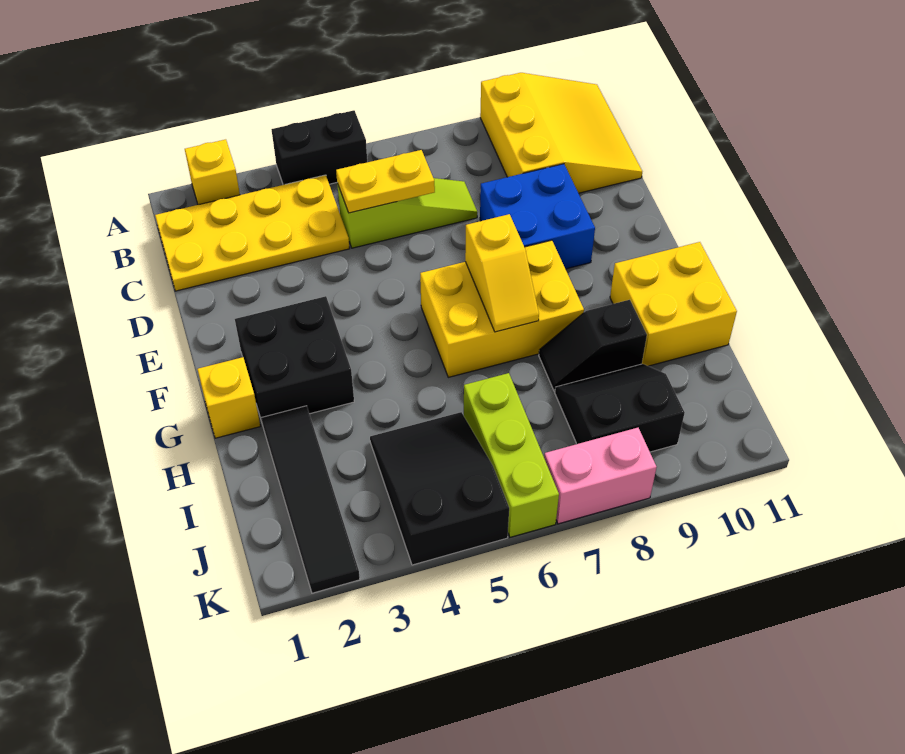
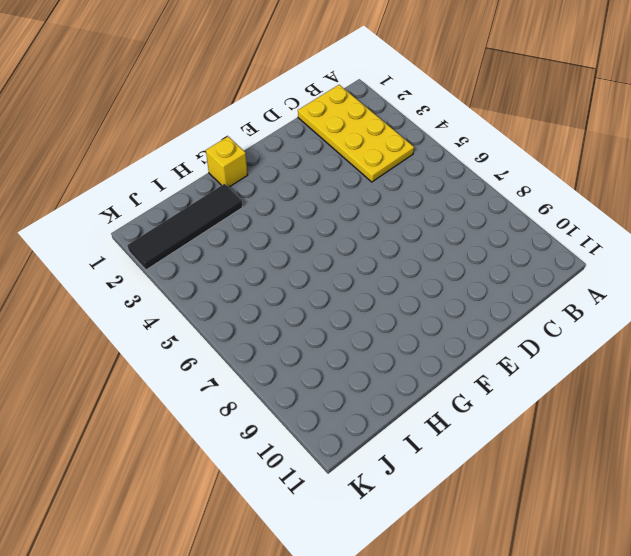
none -> yellow 1x1 brick [185,139,240,205]
none -> black 1x2 brick [271,110,367,185]
none -> yellow 3x3 slope [480,73,642,193]

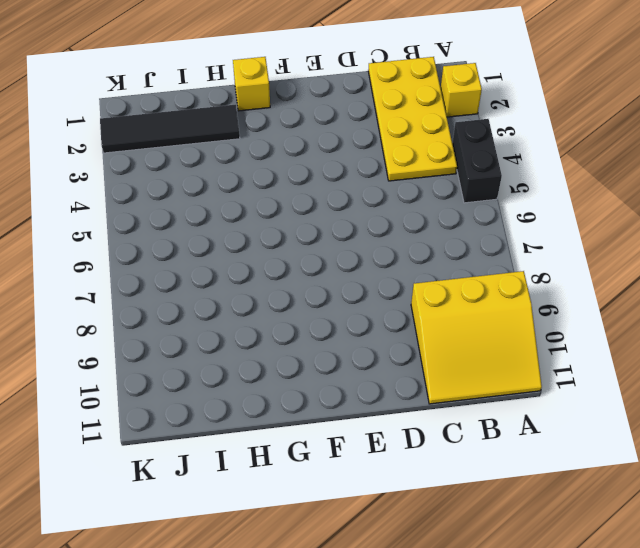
none -> lime 1x3 slope [337,178,477,248]
none -> blue 2x2 brick [480,164,595,269]
none -> black 2x2 brick [235,296,354,422]

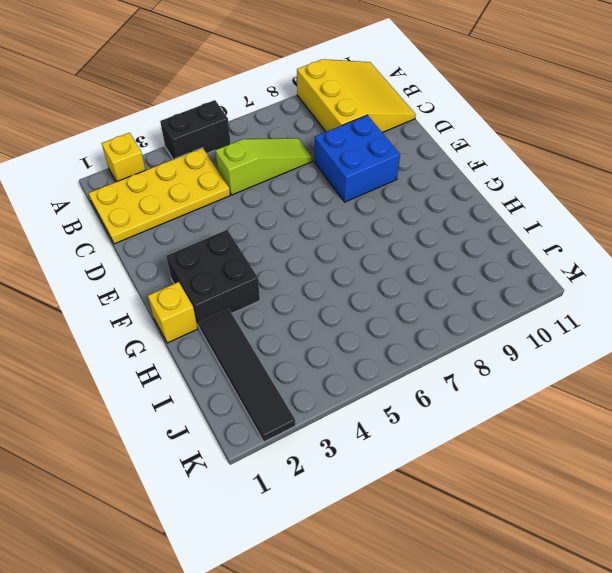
none -> yellow 2x3 brick [420,240,584,377]
none -> yellow 2x2 brick [610,242,737,366]
none -> black 1x2 slope [539,300,647,391]

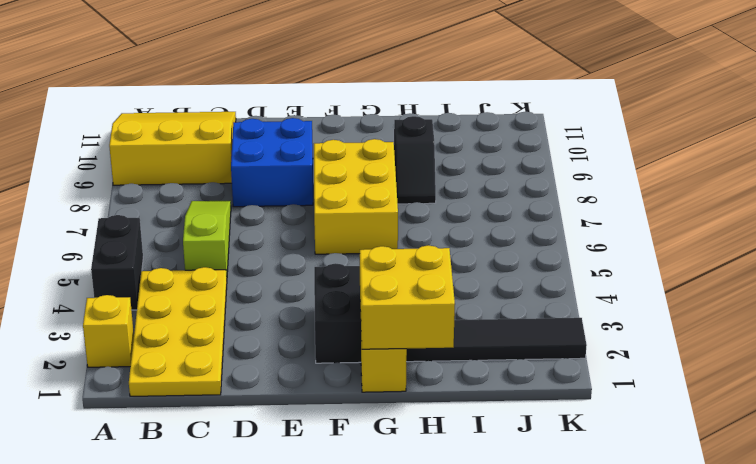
yellow 2x2 brick [360,245,455,349] -> yellow 2x2 brick moved to [610,242,737,366]
none -> black 2x3 slope [370,412,509,565]
none -> lime 1x3 brick [464,373,559,537]
none -> black 2x2 slope [555,364,685,452]

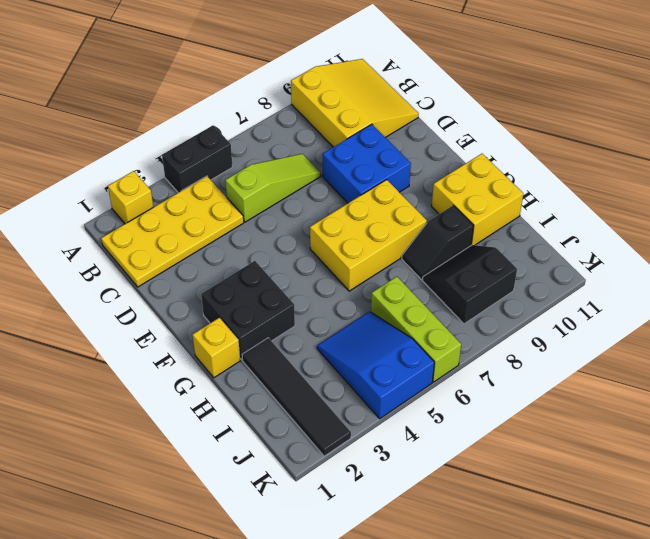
blue 2x3 slope [317,312,434,418] -> black 2x3 slope [370,412,509,565]
none -> pink 1x2 brick [544,428,657,524]
none -> yellow 1x2 plate [336,150,435,213]
none -> yellow 1x2 slope [465,214,539,332]

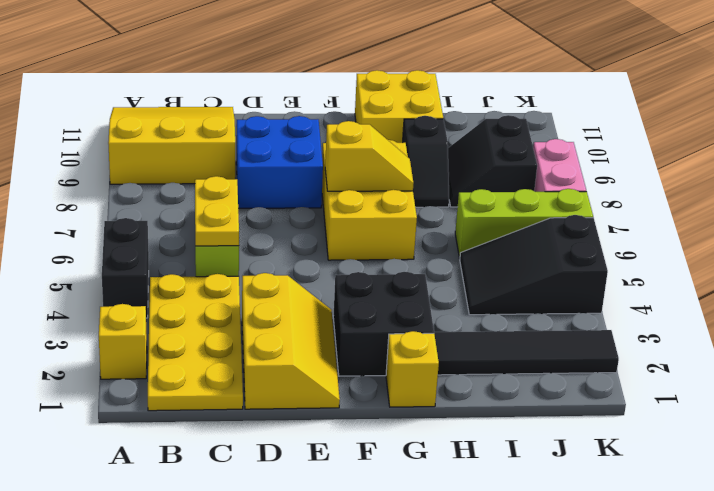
yellow 2x3 slope [242,273,340,409] -> none

